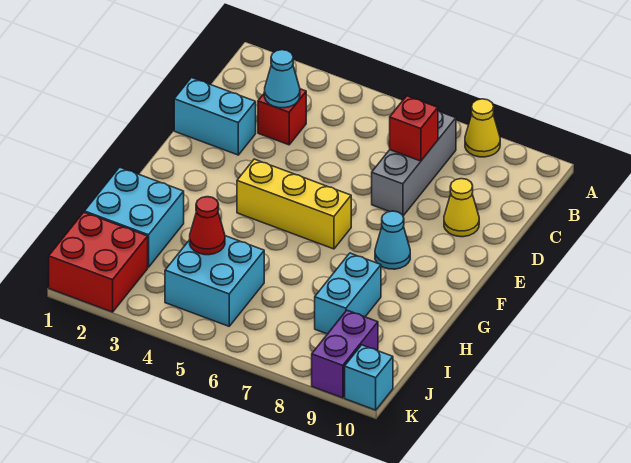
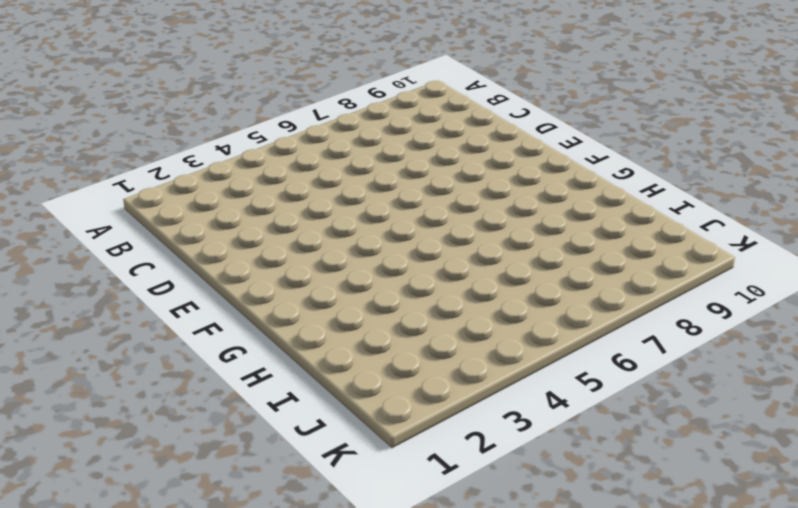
none -> yellow 1x1 cone [465,99,500,157]
none -> grey 1x3 brick [372,111,456,216]
none -> red 1x1 brick [258,89,306,145]

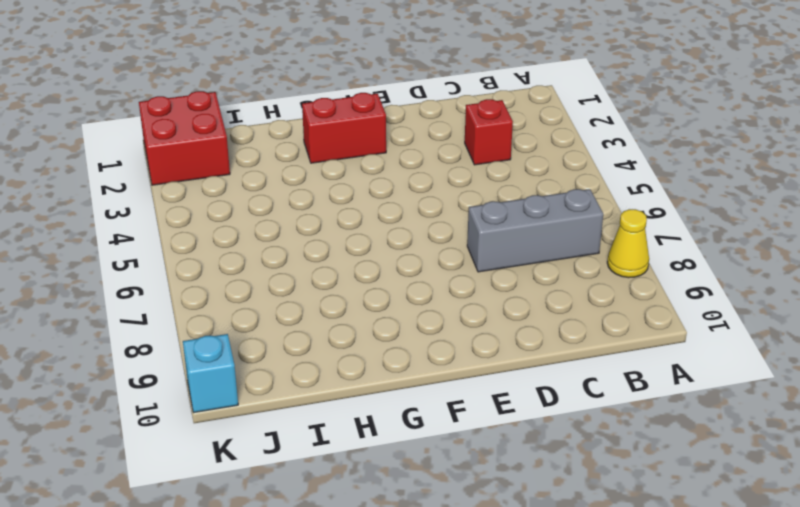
red 1x2 brick [302,93,386,163] -> none
none -> cyan 1x2 brick [174,78,256,155]
none -> yellow 1x1 cone [444,179,479,237]
none -> yellow 1x3 brick [237,159,351,249]

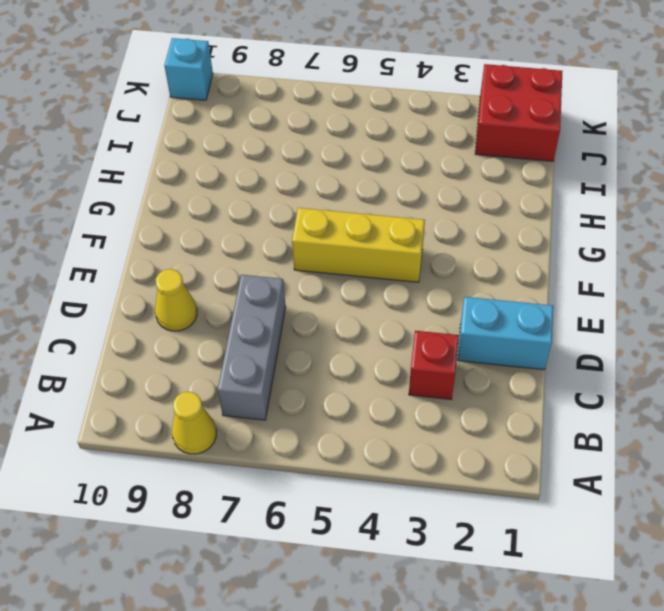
none -> cyan 1x1 cone [375,211,410,269]
none -> cyan 2x2 brick [84,167,184,267]
none -> cyan 1x2 brick [315,253,381,334]

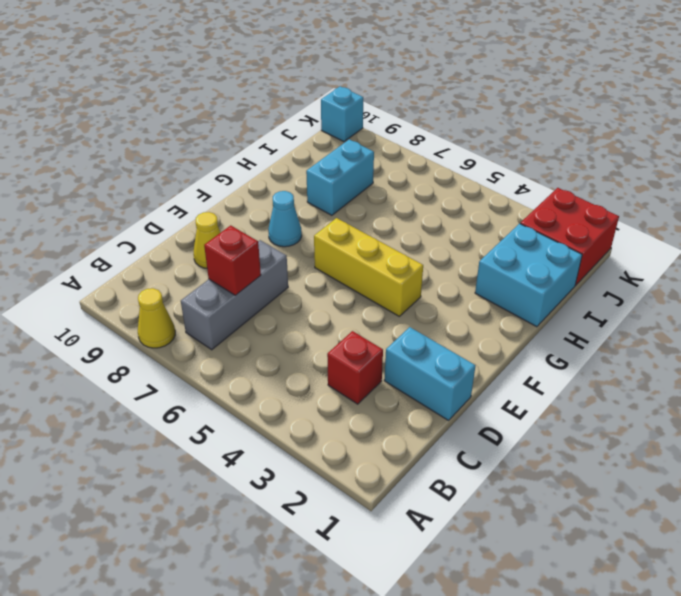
none -> cyan 2x2 brick [165,236,264,326]
none -> purple 1x2 brick [312,310,378,398]
none -> cyan 1x1 cone [264,50,300,108]

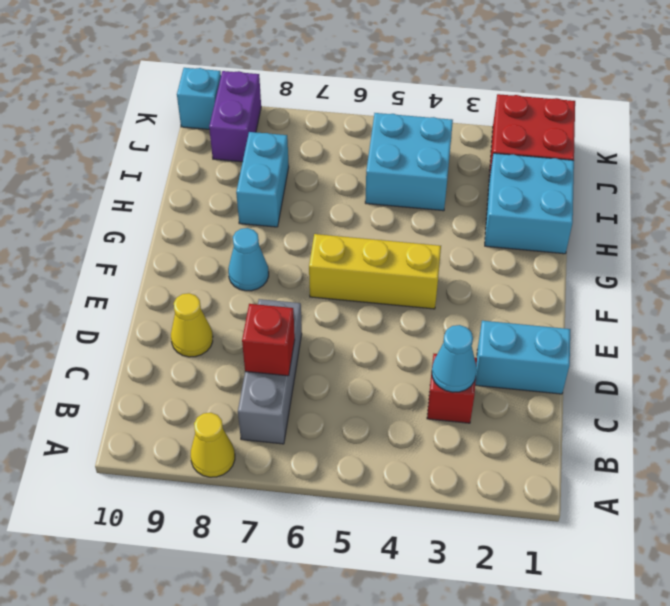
none -> red 1x1 cone [190,197,225,255]

